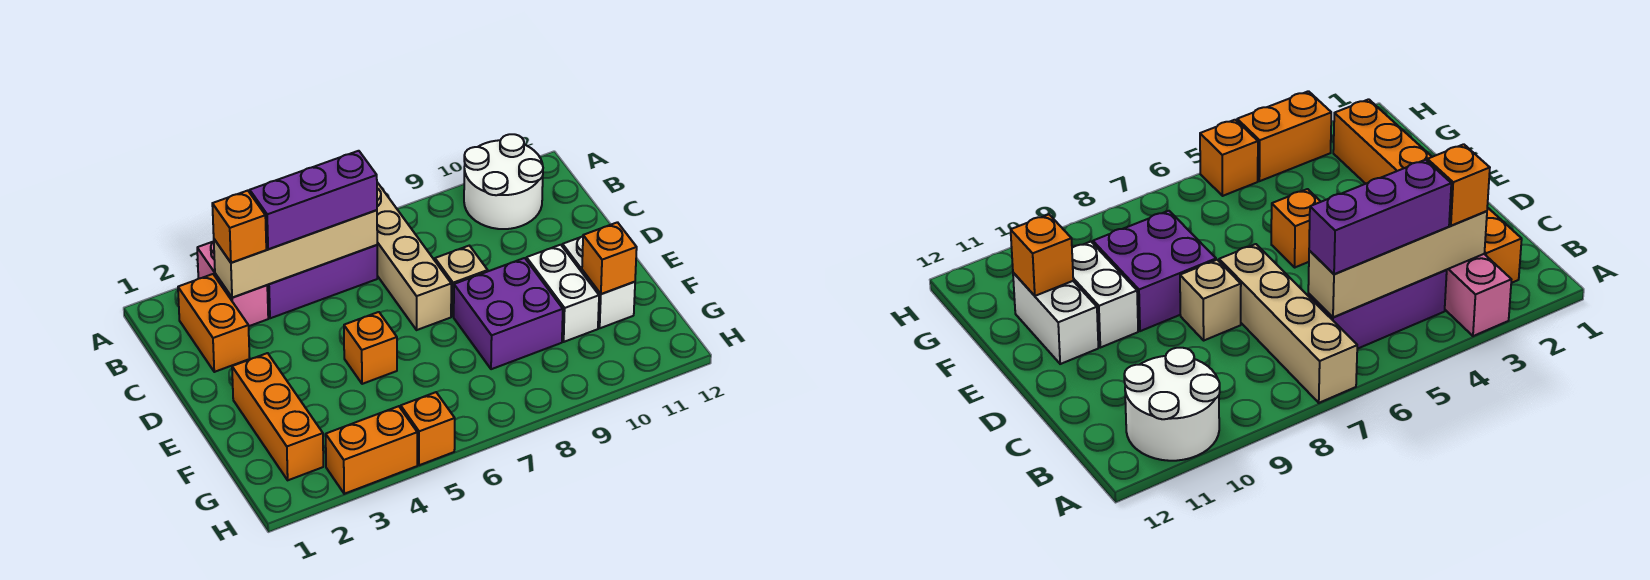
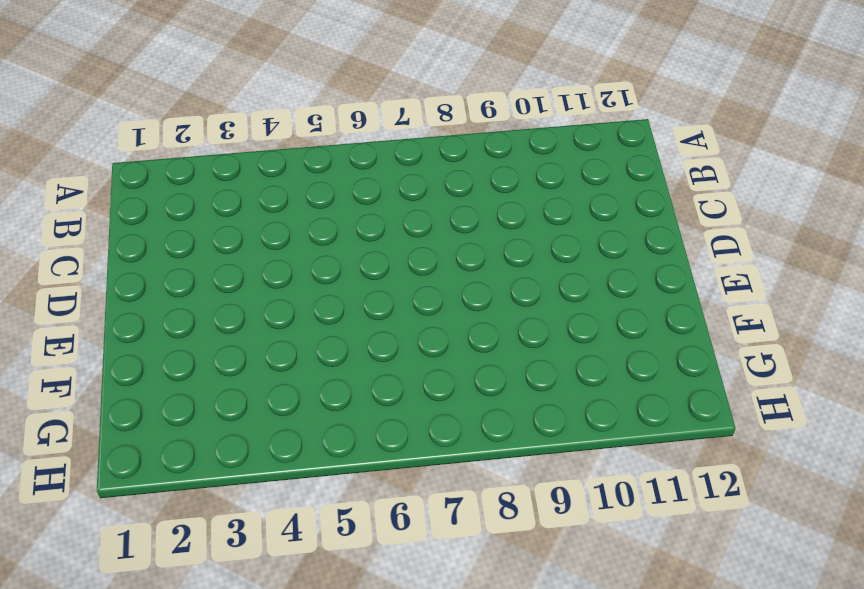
none -> pink 1x2 brick [197,241,268,326]
none -> tan 1x4 brick [377,183,451,330]
none -> white 2x2 round brick [464,134,543,229]

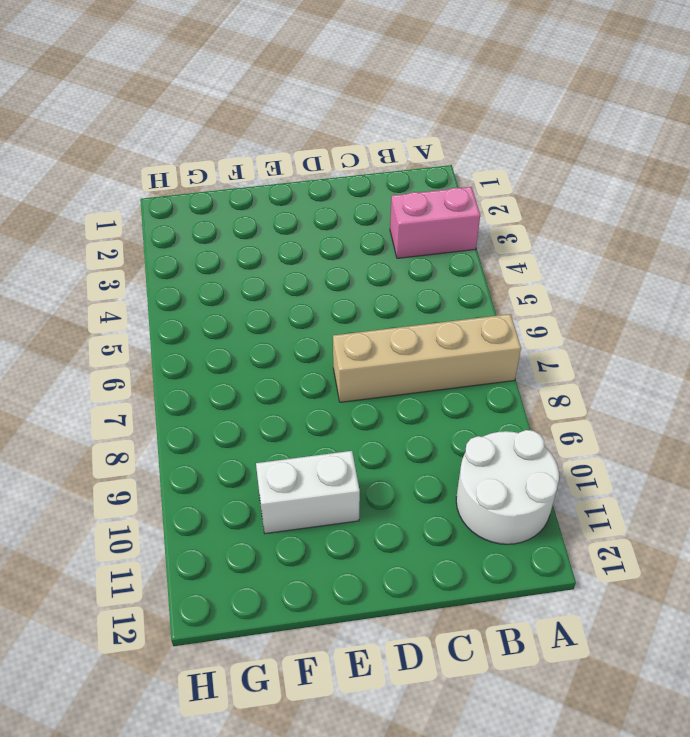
none -> orange 1x2 brick [178,274,250,372]
none -> purple 1x3 brick [267,245,377,318]
none -> tan 1x1 brick [435,246,488,317]

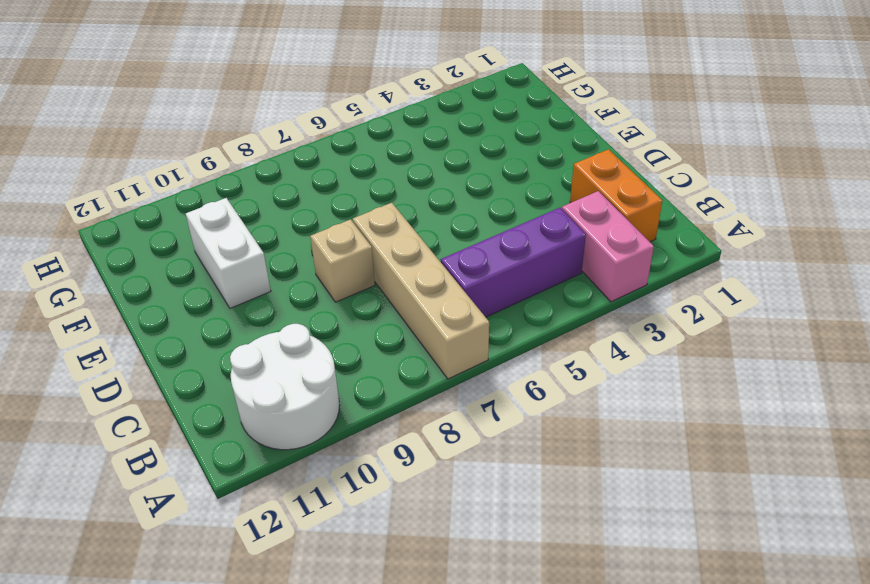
none -> orange 1x3 brick [232,353,323,480]
none -> orange 1x1 brick [344,312,397,384]
none -> purple 2x2 brick [454,258,563,369]

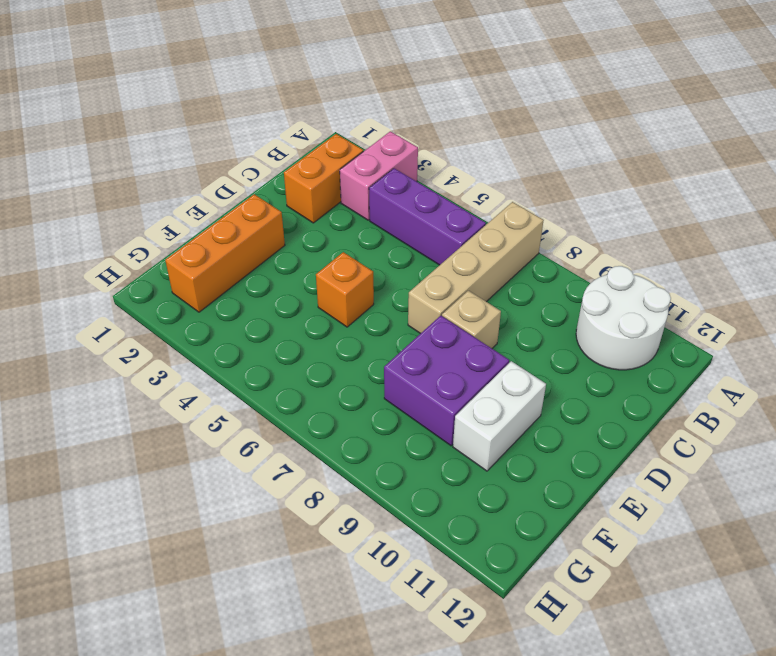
none -> white 1x2 brick [562,236,635,328]
none -> orange 1x2 brick [326,406,417,494]
none -> orange 1x1 brick [401,392,455,465]

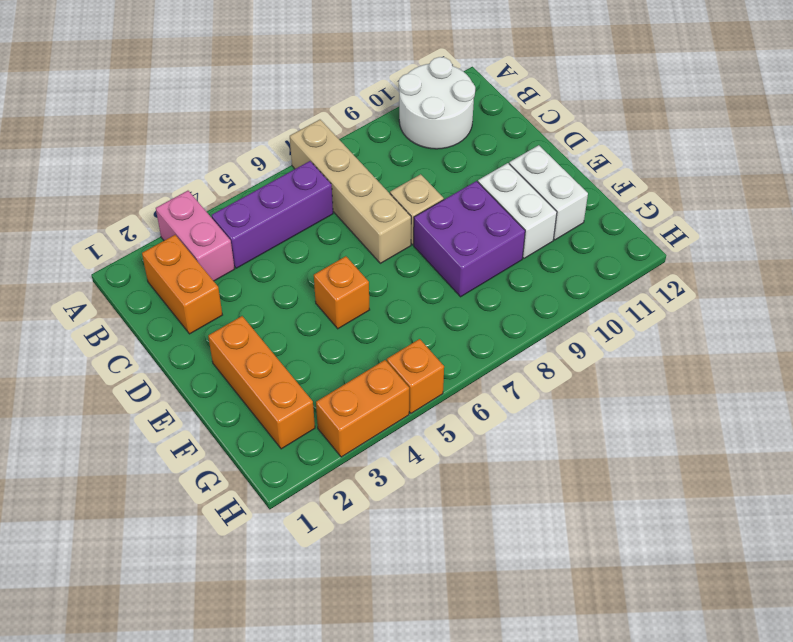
none -> tan 1x4 brick [214,210,377,298]
none -> orange 1x1 brick [582,222,637,294]
none -> orange 1x1 brick [212,191,266,263]

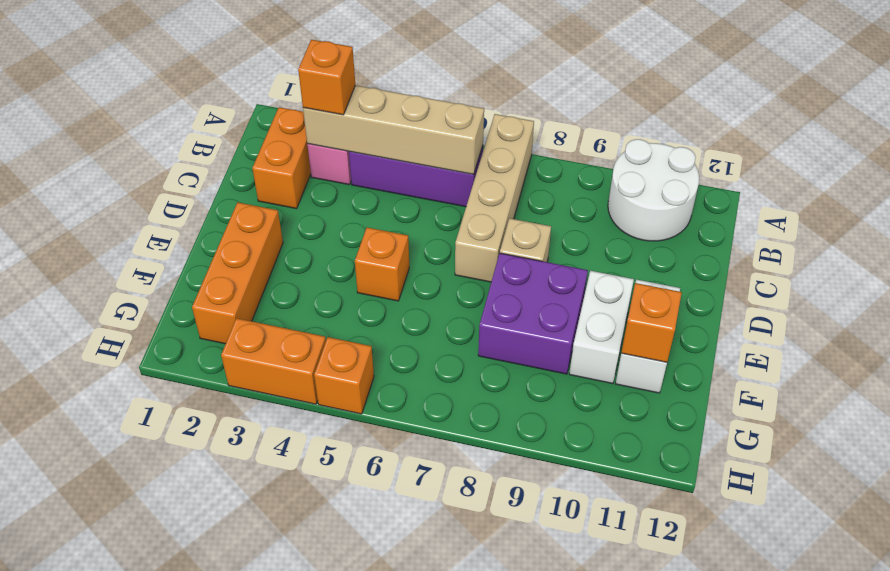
none -> purple 1x3 brick [250,151,377,249]

